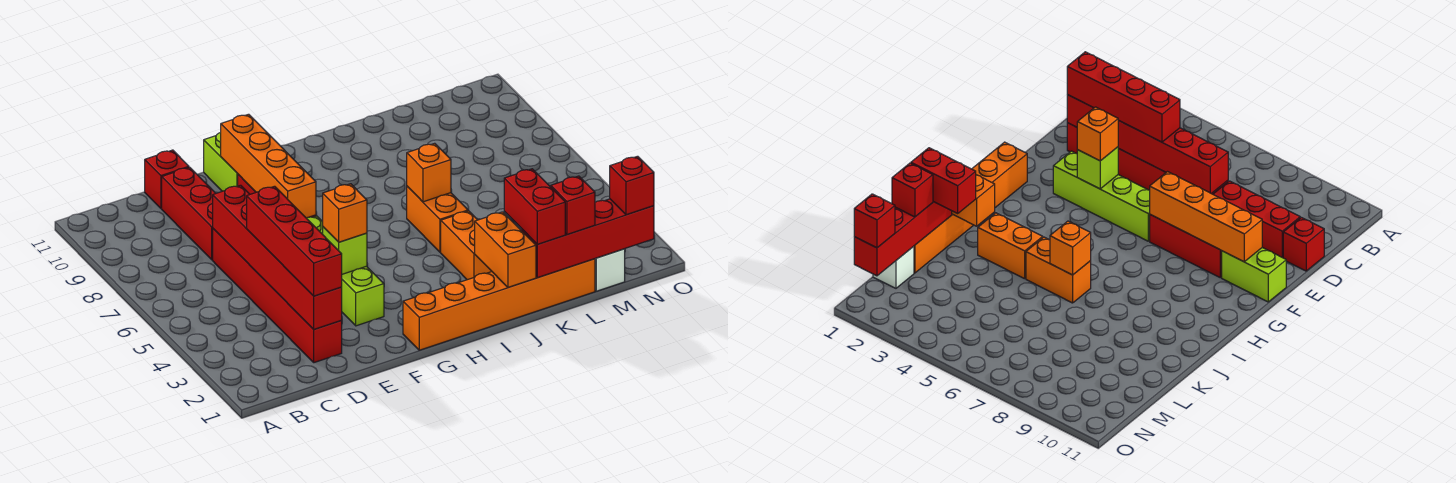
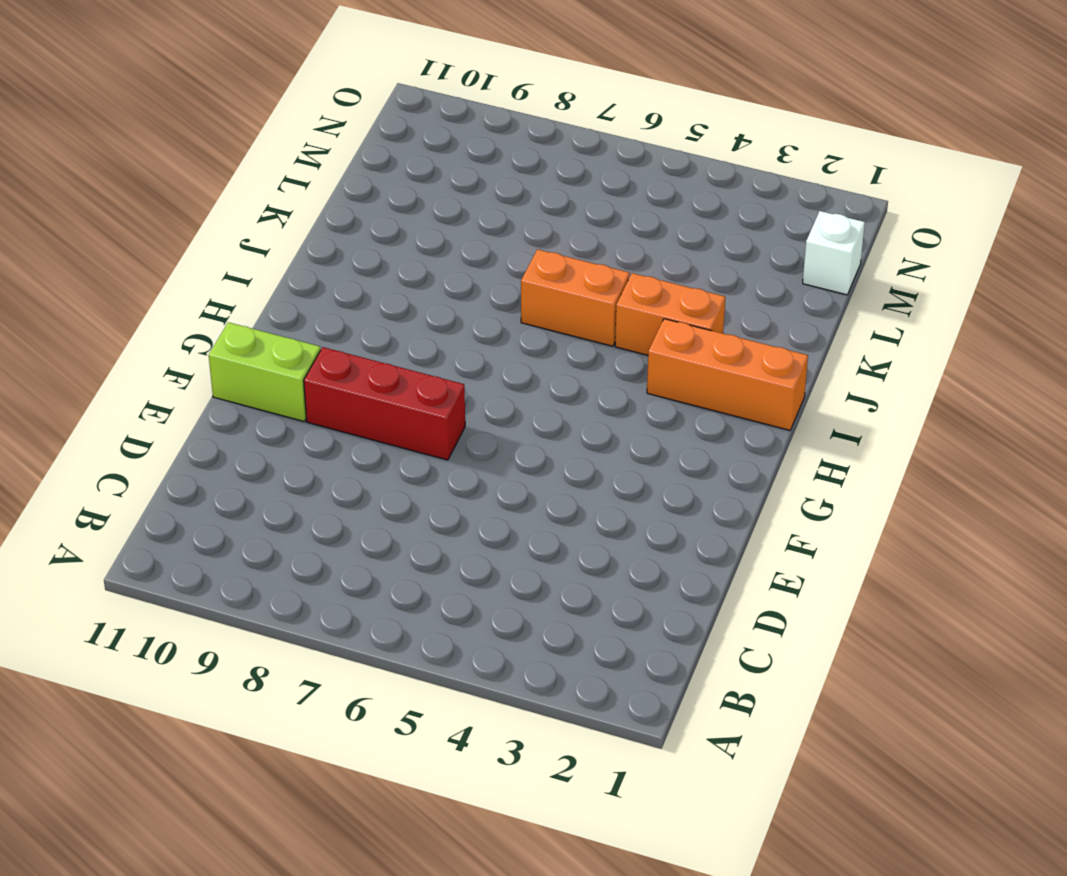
orange 1x3 brick [647,319,808,430] -> orange 1x6 brick [403,259,595,350]
none -> red 1x6 brick [213,229,342,363]
none -> red 1x3 brick [162,167,216,260]
none -> red 1x1 brick [145,150,189,208]

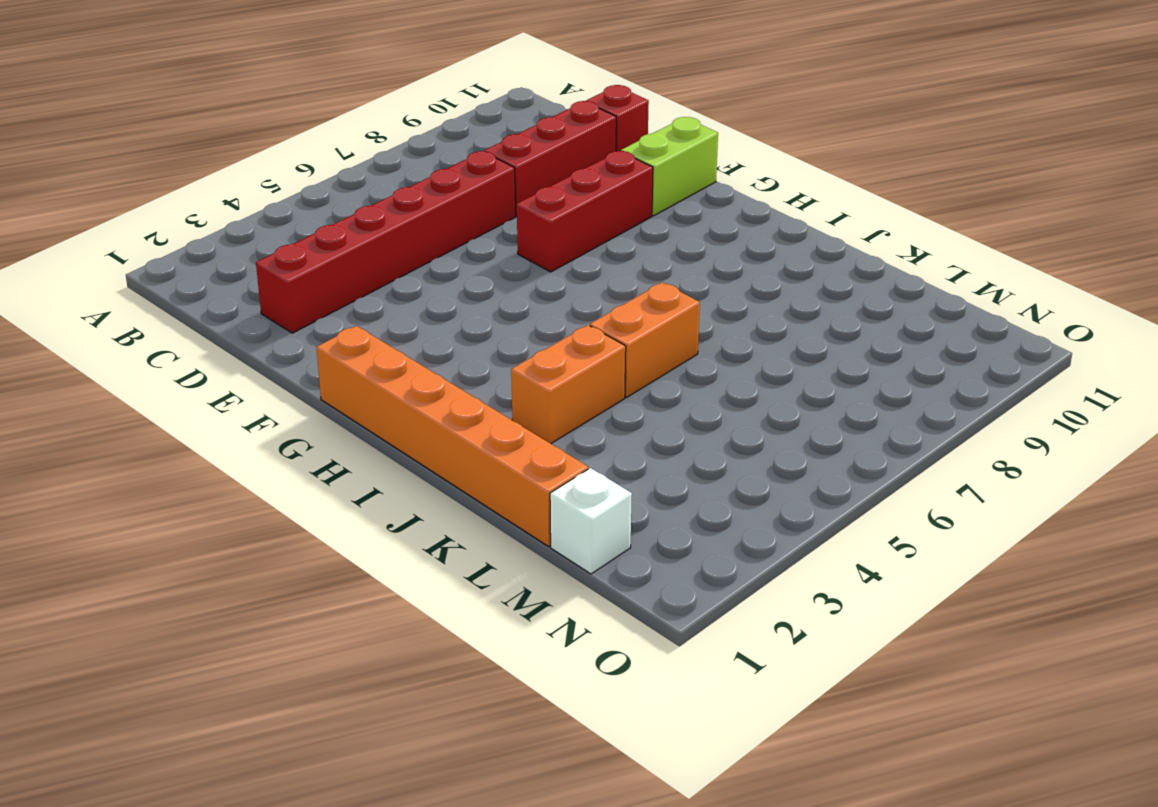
none -> lime 1x4 brick [307,216,384,326]
none -> red 1x6 brick [213,185,342,329]
none -> lime 1x1 brick [323,227,367,274]

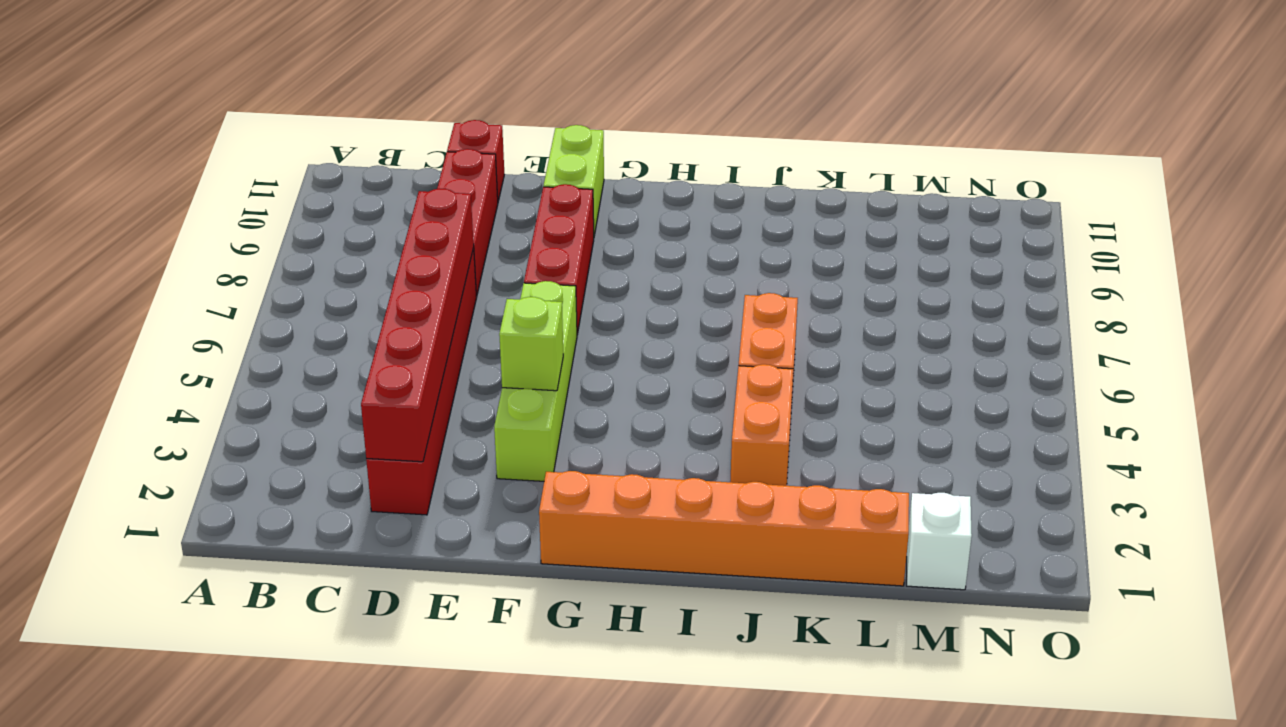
none -> orange 1x4 brick [221,114,316,218]
none -> orange 1x2 brick [475,212,536,287]
none -> orange 1x1 brick [407,143,451,202]

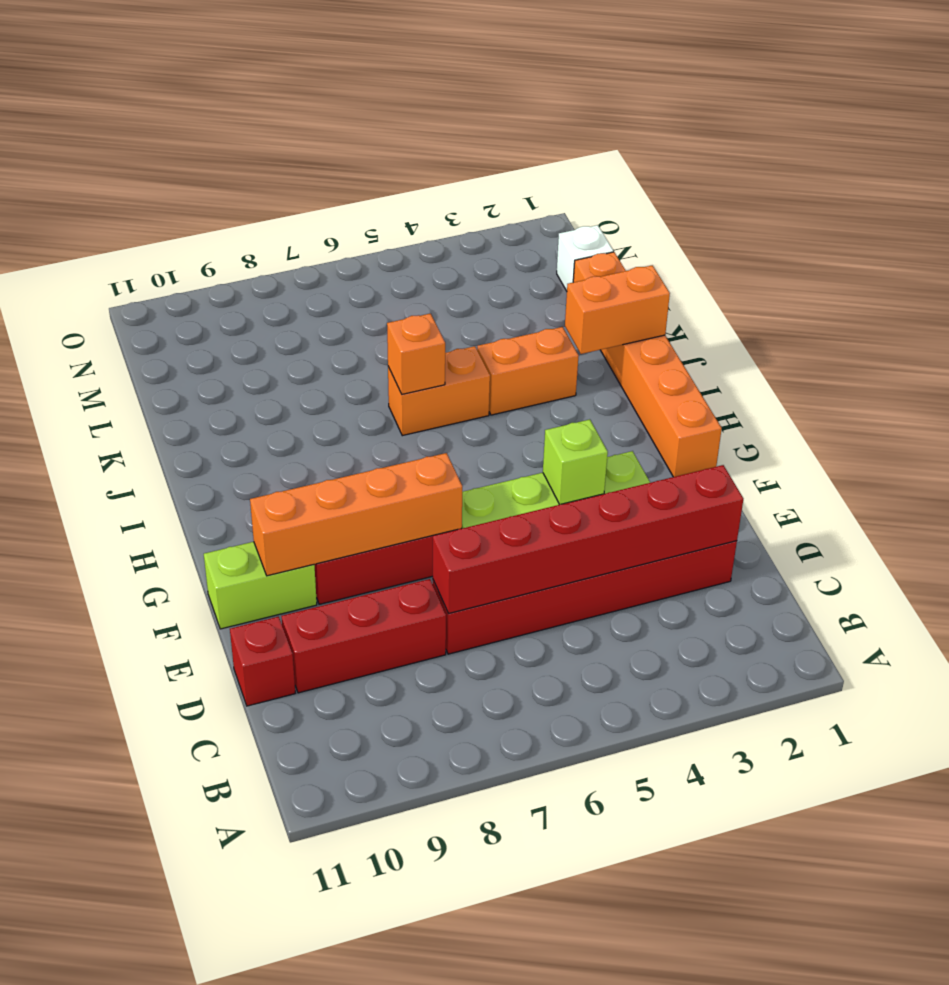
none -> red 1x4 brick [521,199,654,278]
none -> red 1x4 brick [247,186,342,296]
none -> orange 1x1 brick [323,184,367,242]

